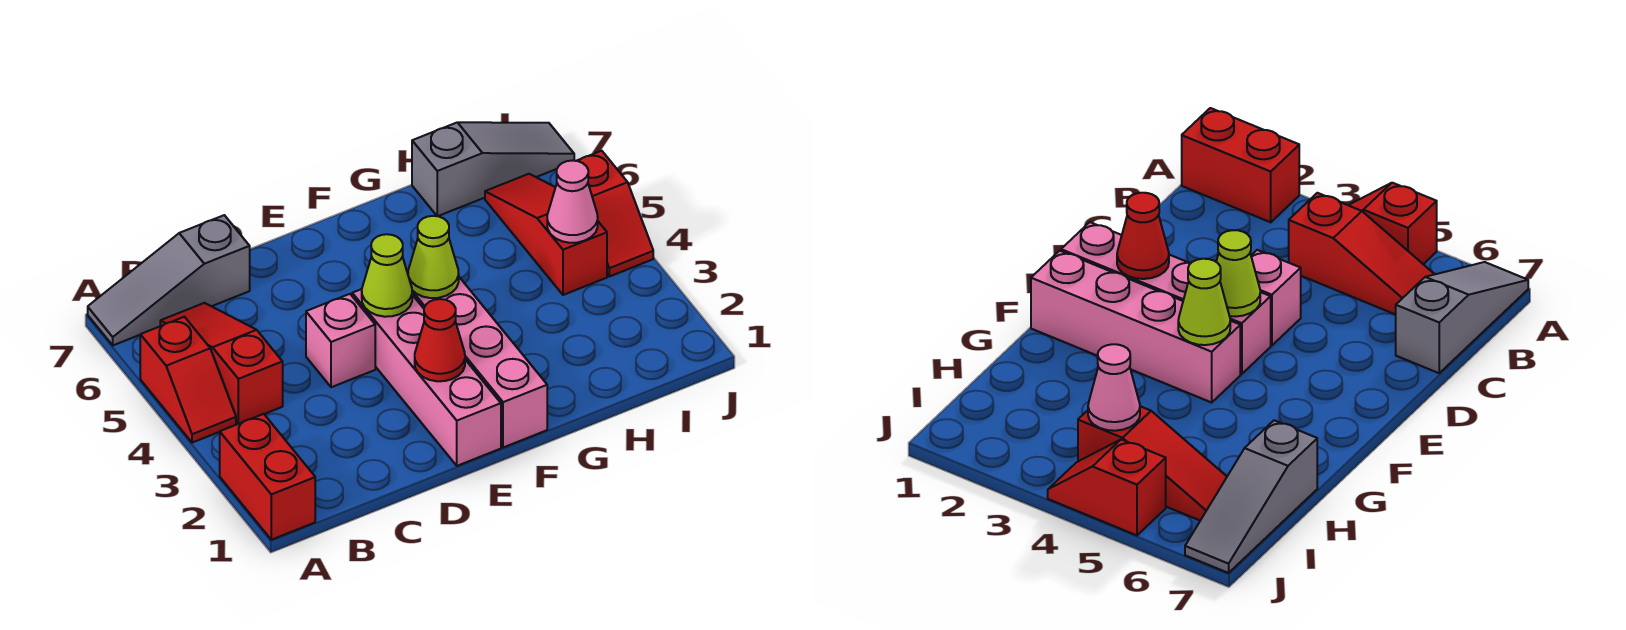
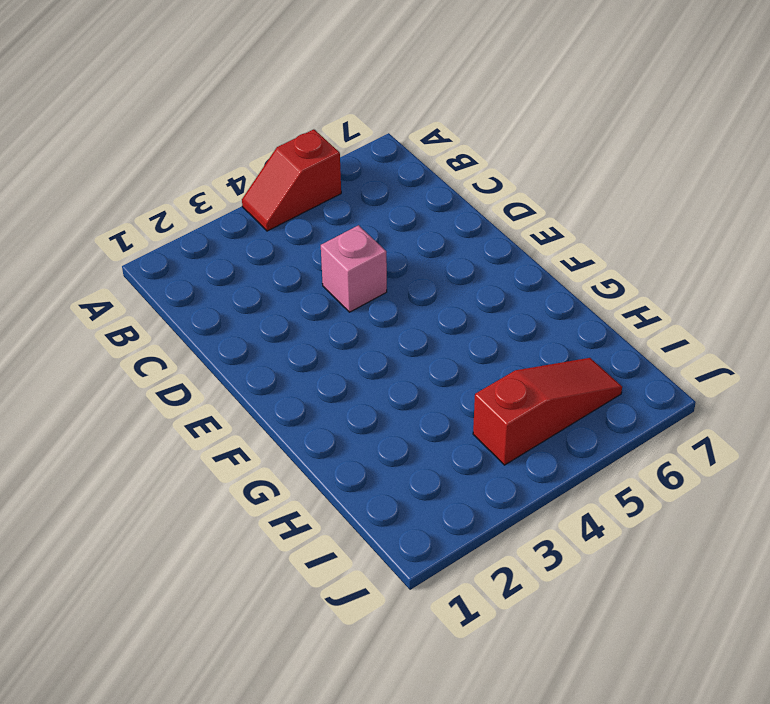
none -> red 1x2 brick [220,414,315,540]
none -> grey 1x3 slope [88,215,250,345]
none -> red 1x3 slope [160,303,283,424]

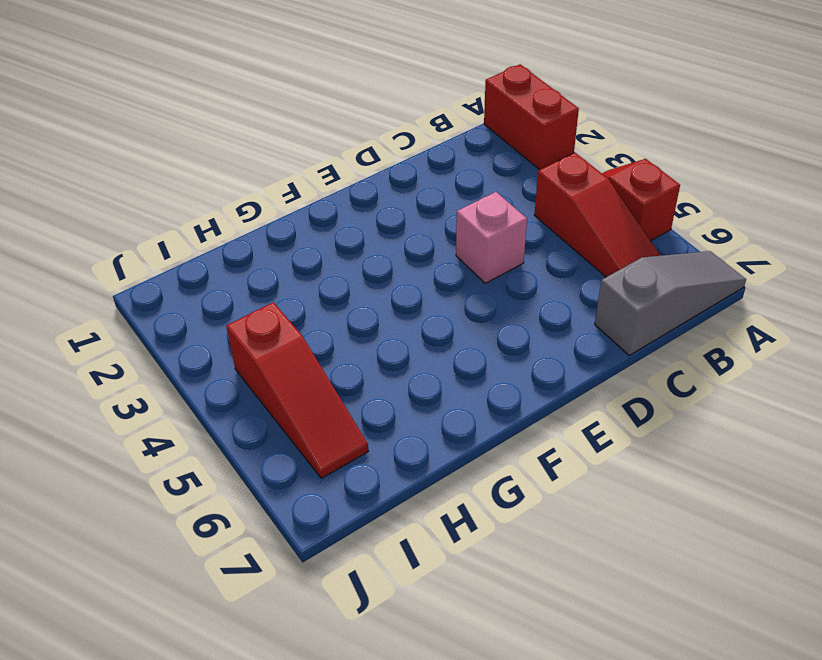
none -> pink 1x4 brick [352,289,501,466]
none -> pink 1x4 brick [407,271,547,448]
none -> grey 1x3 slope [412,122,574,216]

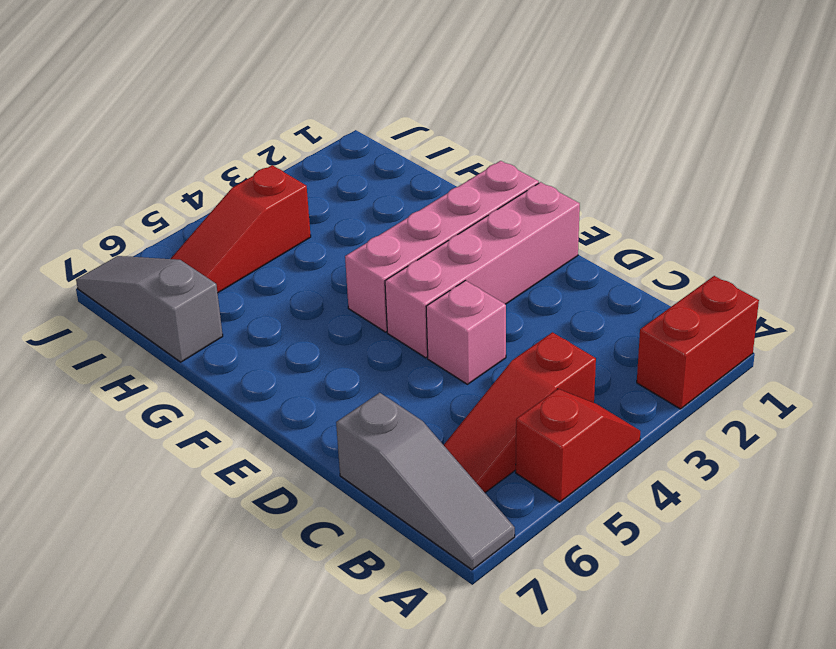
none -> red 1x2 slope [577,151,653,277]
none -> red 1x1 cone [415,299,465,381]
none -> lime 1x1 cone [362,234,412,317]

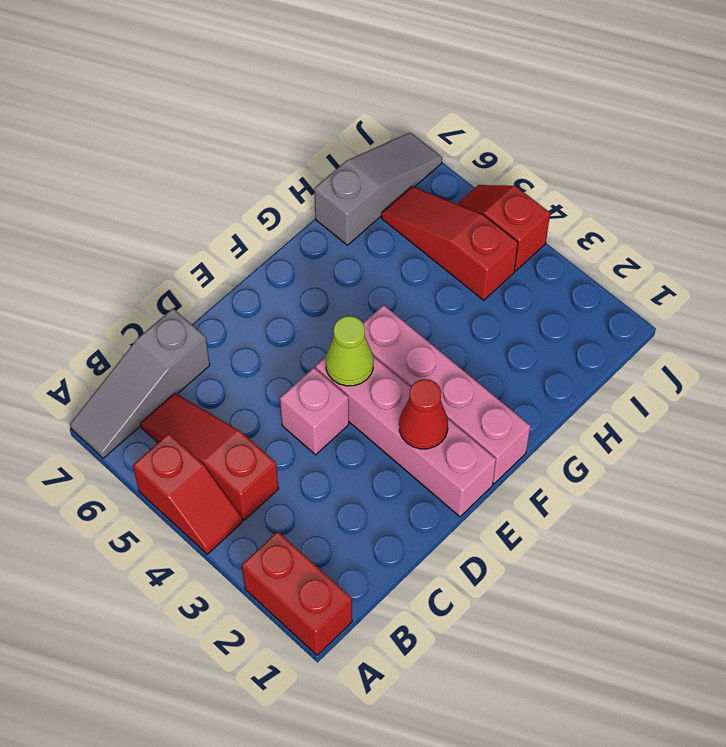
red 1x2 slope [457,185,550,271] -> red 1x2 slope turned to [577,151,653,277]
none -> lime 1x1 cone [408,216,459,298]
none -> pink 1x1 cone [547,161,598,243]

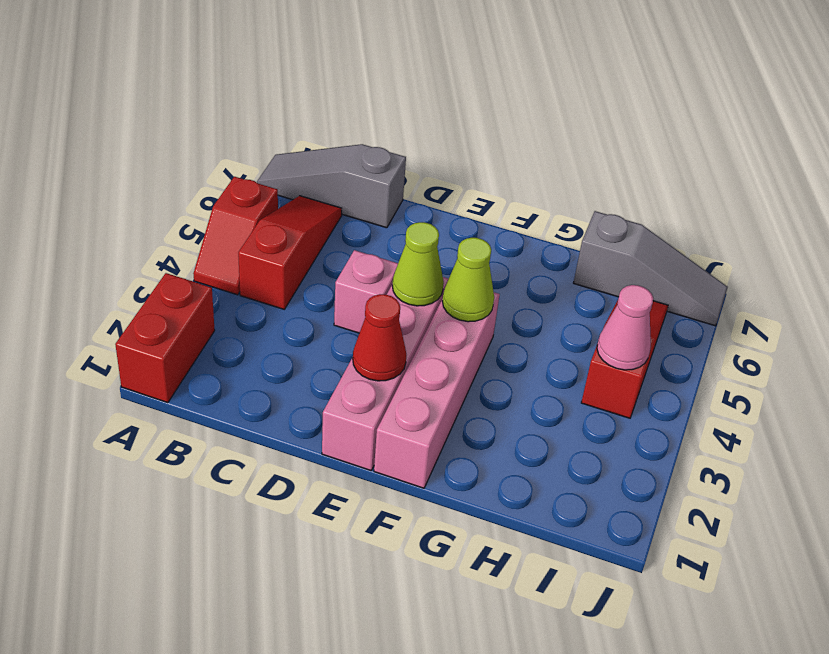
none -> red 1x2 slope [577,151,653,277]

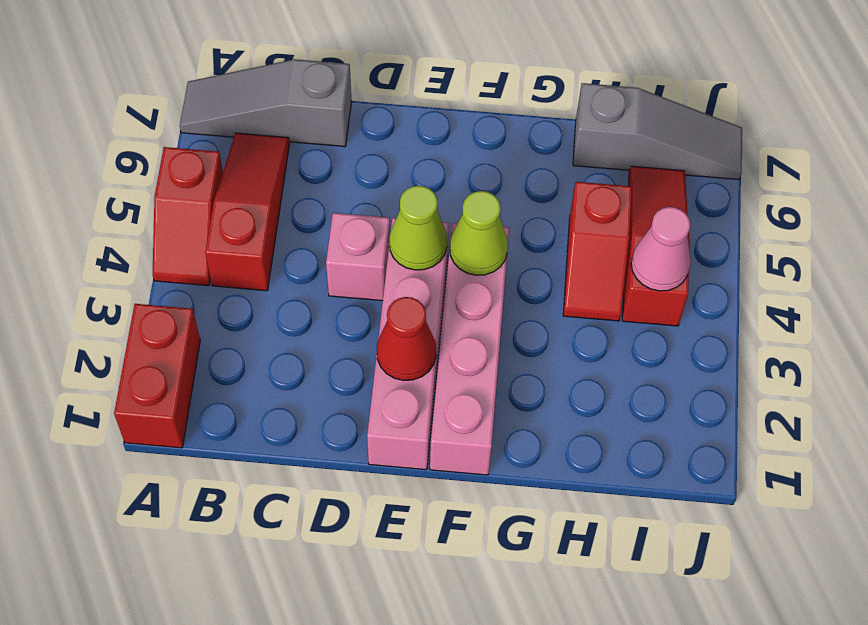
red 1x2 slope [563,182,632,321] -> red 1x2 slope moved to [577,151,653,277]

